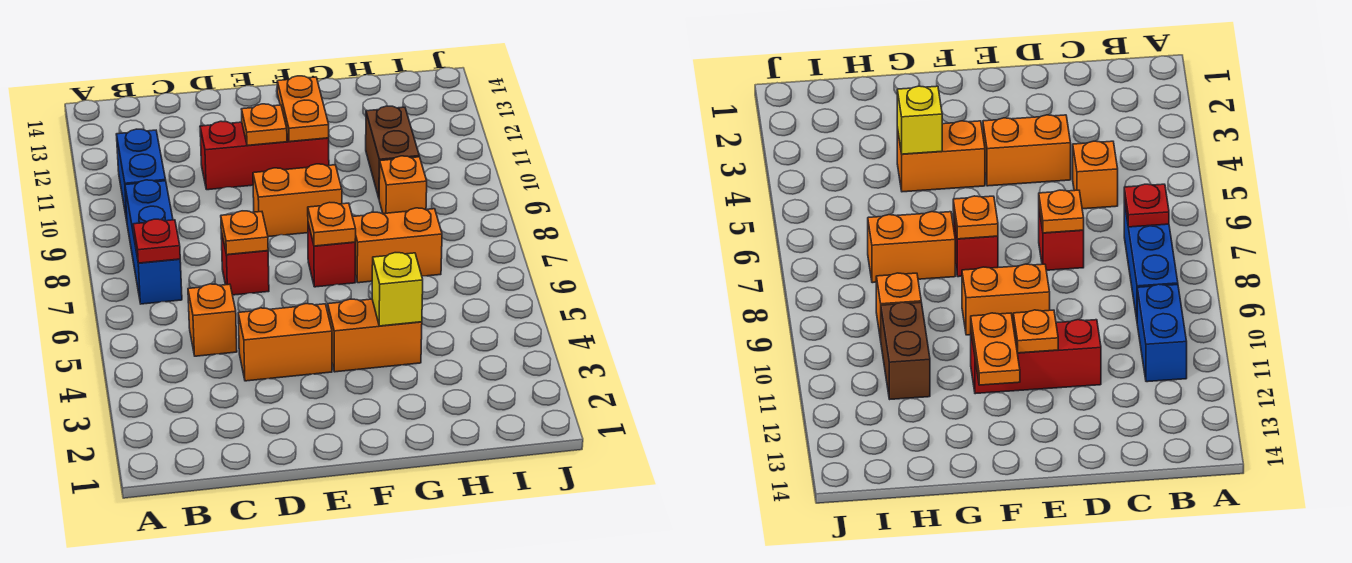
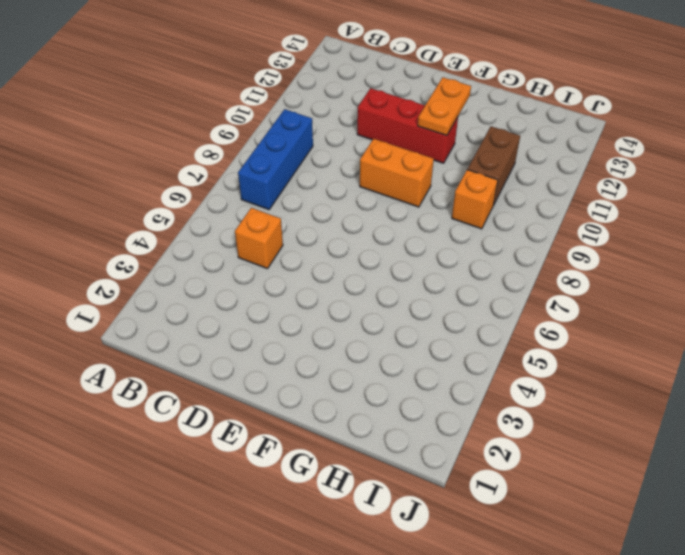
none -> blue 1x2 brick [116,129,166,220]
none -> orange 1x2 brick [238,304,332,381]
none -> red 1x1 brick [221,231,269,295]

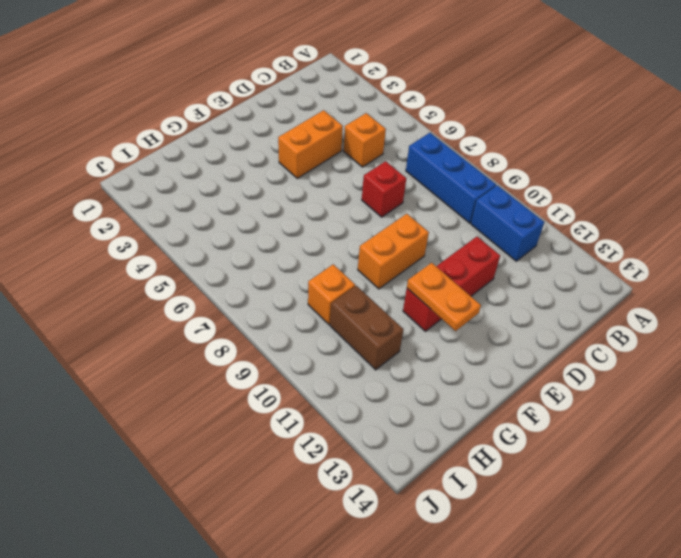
none -> orange 1x2 brick [328,299,422,372]
none -> red 1x1 brick [308,223,355,287]
none -> orange 1x2 brick [353,208,442,283]

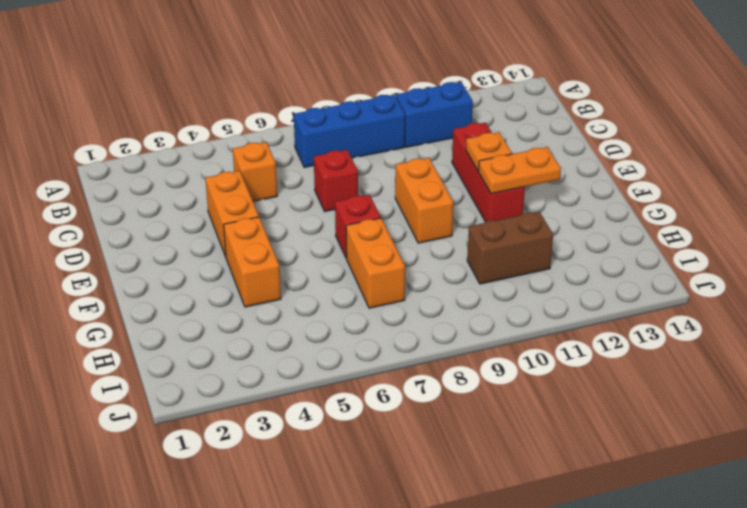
none -> orange 1x1 brick [379,156,427,214]
none -> red 1x1 plate [133,219,180,263]
none -> orange 1x1 plate [221,211,268,255]

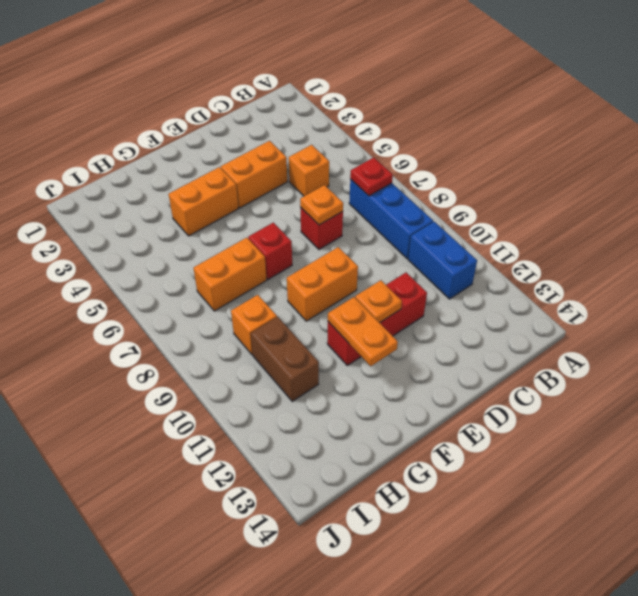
none -> orange 1x1 plate [308,202,356,246]
none -> yellow 1x1 brick [372,253,423,326]

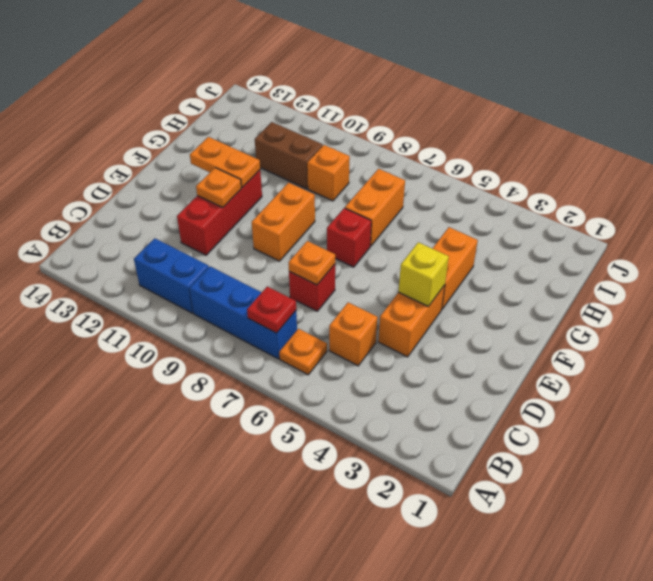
orange 1x1 plate [279,329,327,375] -> orange 1x1 plate moved to [308,202,356,246]
yellow 1x1 brick [398,242,449,306] -> yellow 1x1 brick moved to [372,253,423,326]

